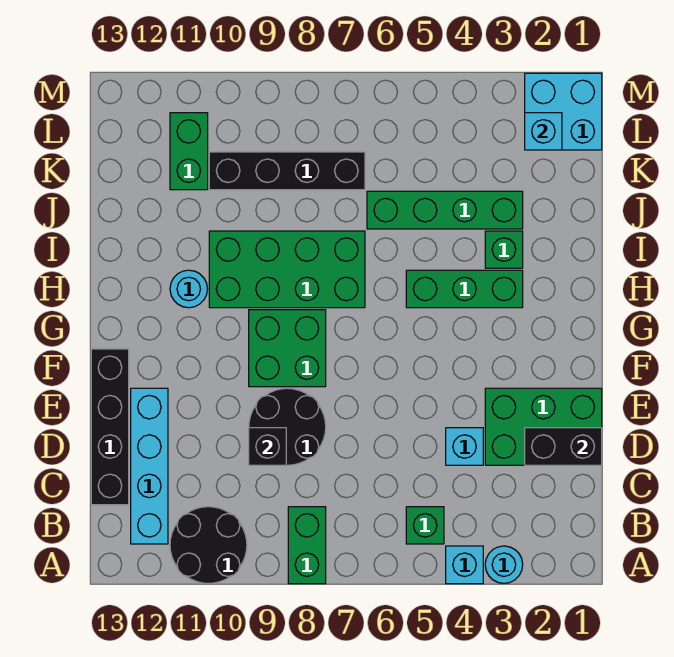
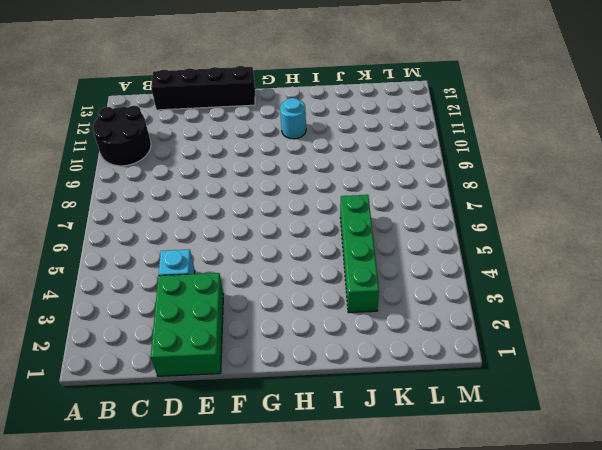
none -> cyan 1x1 round brick [485,546,523,583]
none -> cyan 1x1 brick [446,546,483,584]
none -> green 1x2 brick [288,507,326,584]

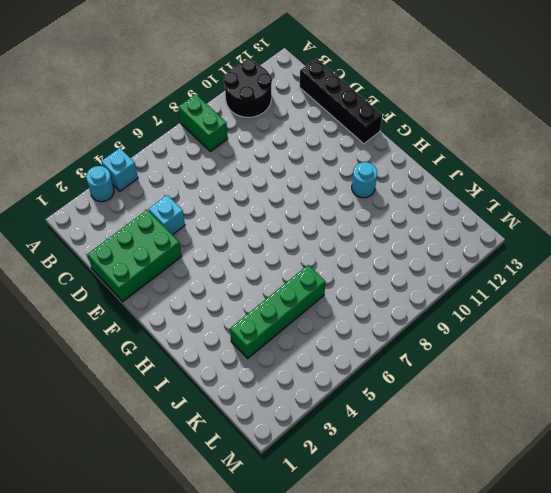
none -> green 1x1 brick [406,507,444,544]
none -> cyan 1x4 brick [131,388,168,544]
none -> black 2x2 round brick [249,388,326,465]

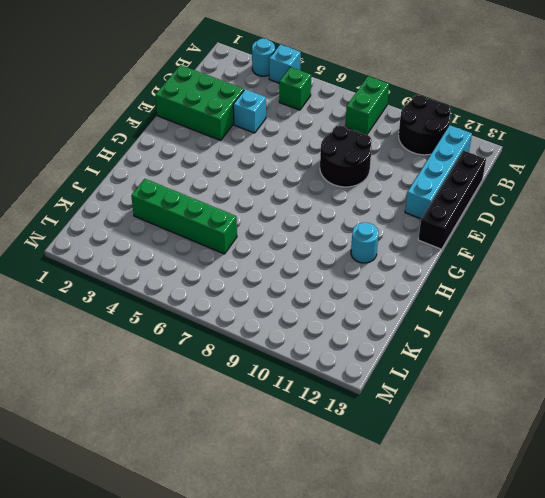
none -> green 2x2 brick [249,310,326,387]
none -> green 1x3 brick [406,270,523,308]
none -> green 2x4 brick [209,231,365,308]

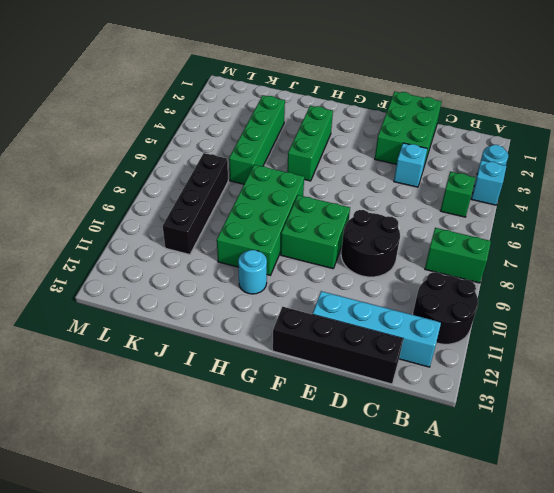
none -> green 1x1 brick [485,231,523,268]
none -> green 1x2 brick [170,113,208,190]
none -> cyan 2x2 brick [525,73,602,150]

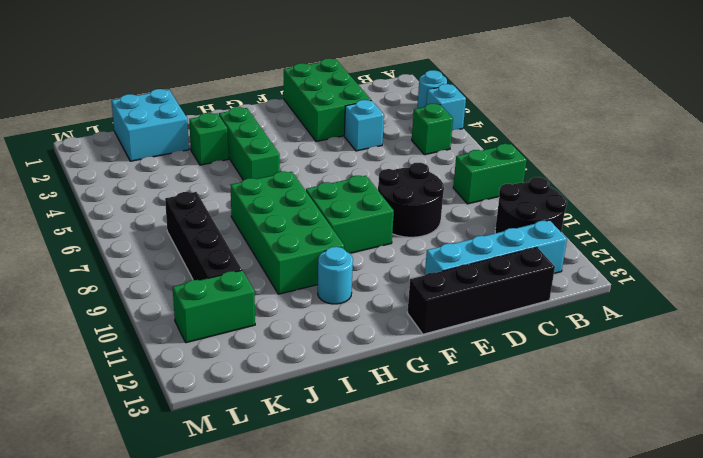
cyan 2x2 brick [112,89,189,161] -> cyan 2x2 brick moved to [525,73,602,150]
none -> green 1x4 brick [367,191,523,229]
none -> black 1x2 brick [525,428,602,465]
none -> black 1x1 brick [249,428,286,465]

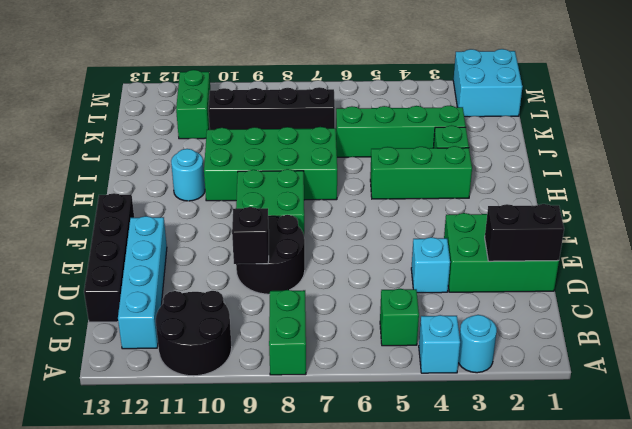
none -> cyan 1x1 brick [525,113,562,150]

